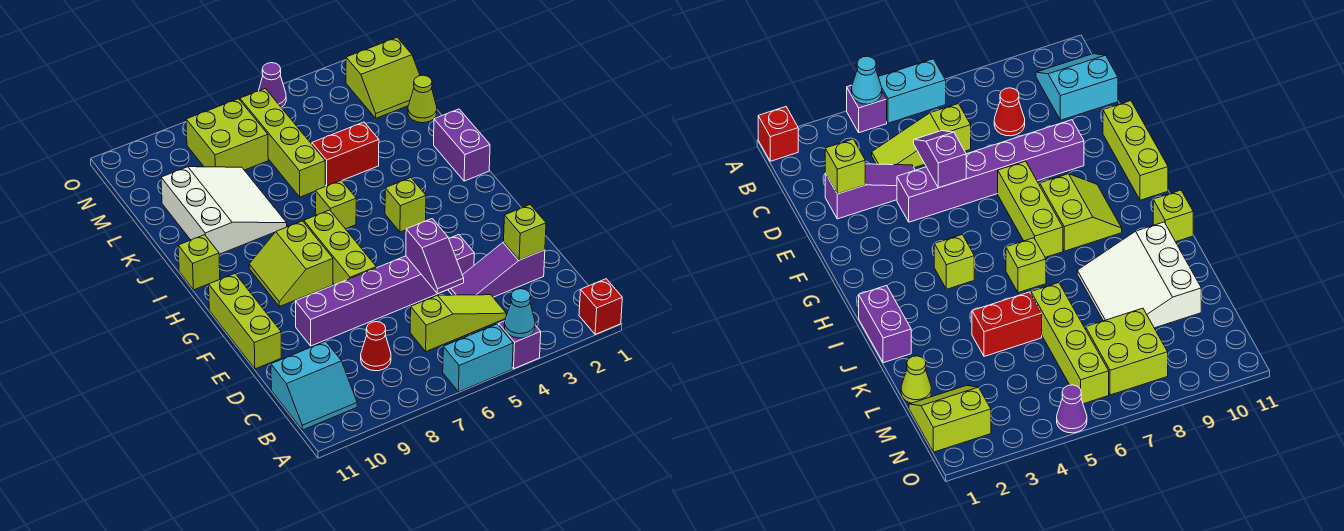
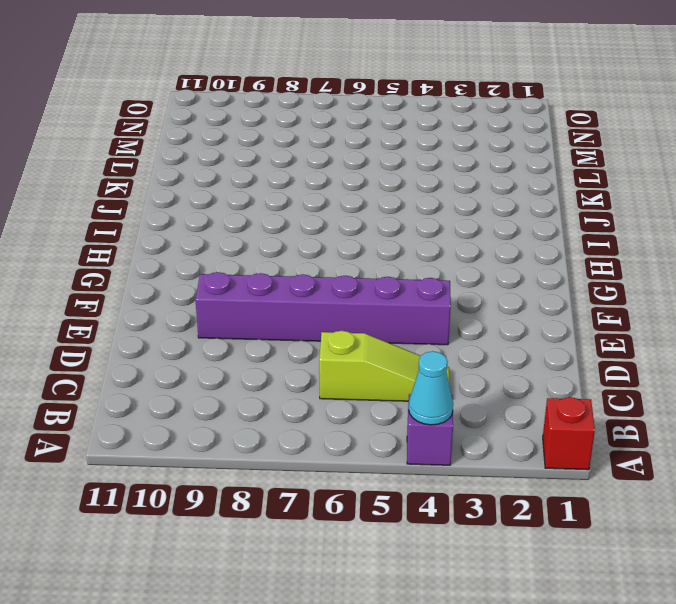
none -> cyan 1x2 brick [443,324,513,392]
none -> cyan 2x2 slope [271,341,357,430]
none -> red 1x1 cone [361,322,391,371]

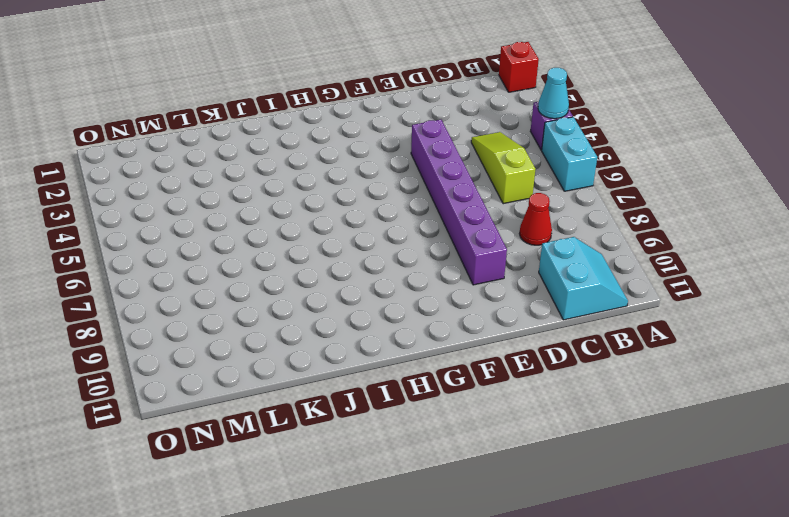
none -> purple 1x3 slope [448,242,545,297]
none -> lime 1x3 brick [209,274,281,369]
none -> lime 1x3 brick [304,210,376,285]

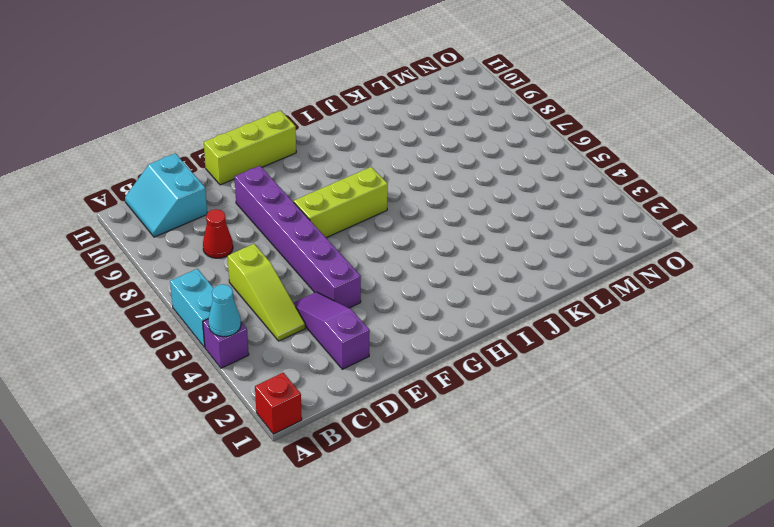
none -> lime 2x2 slope [249,221,333,307]
none -> lime 1x1 brick [385,178,426,232]
none -> purple 1x2 brick [434,109,490,181]

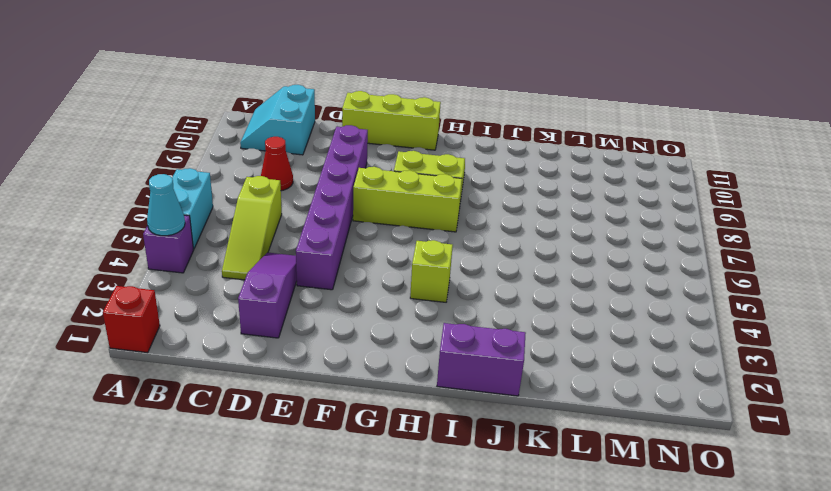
none -> lime 1x1 brick [316,180,356,229]
none -> lime 1x1 brick [178,235,220,290]
none -> white 3x3 slope [161,167,287,254]

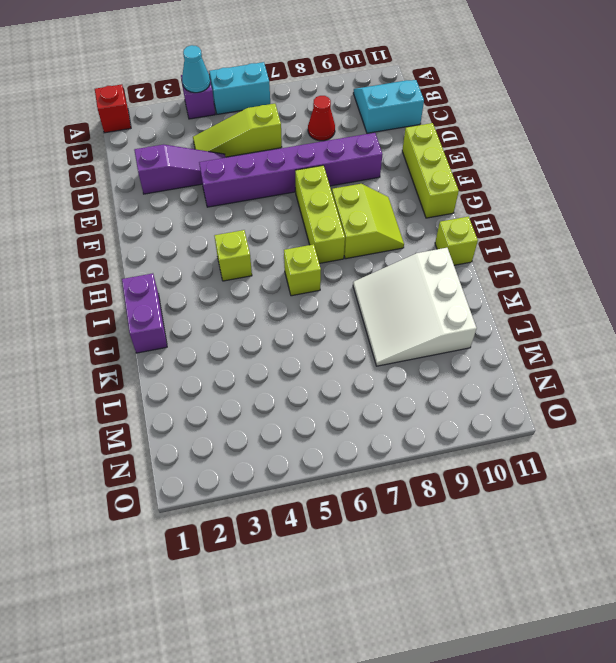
none -> red 1x2 brick [312,122,379,186]
none -> lime 1x4 brick [240,89,325,197]
none -> lime 1x1 cone [408,75,437,123]

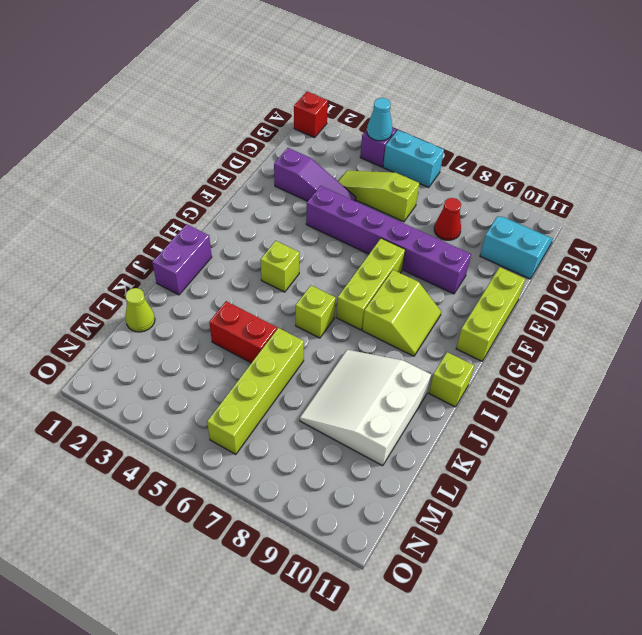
none -> lime 2x2 slope [346,38,420,118]
none -> lime 2x2 brick [186,99,268,170]
none -> purple 1x1 cone [259,63,286,107]

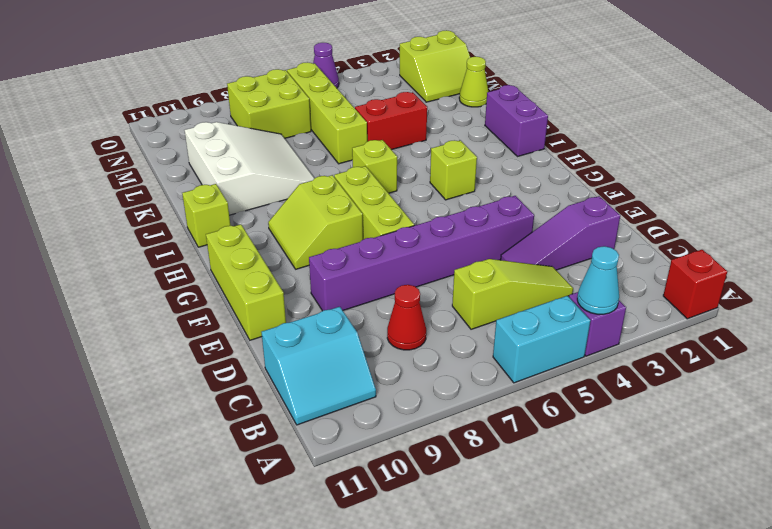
none -> lime 1x1 brick [504,205,546,260]
none -> purple 1x2 slope [406,219,464,294]

